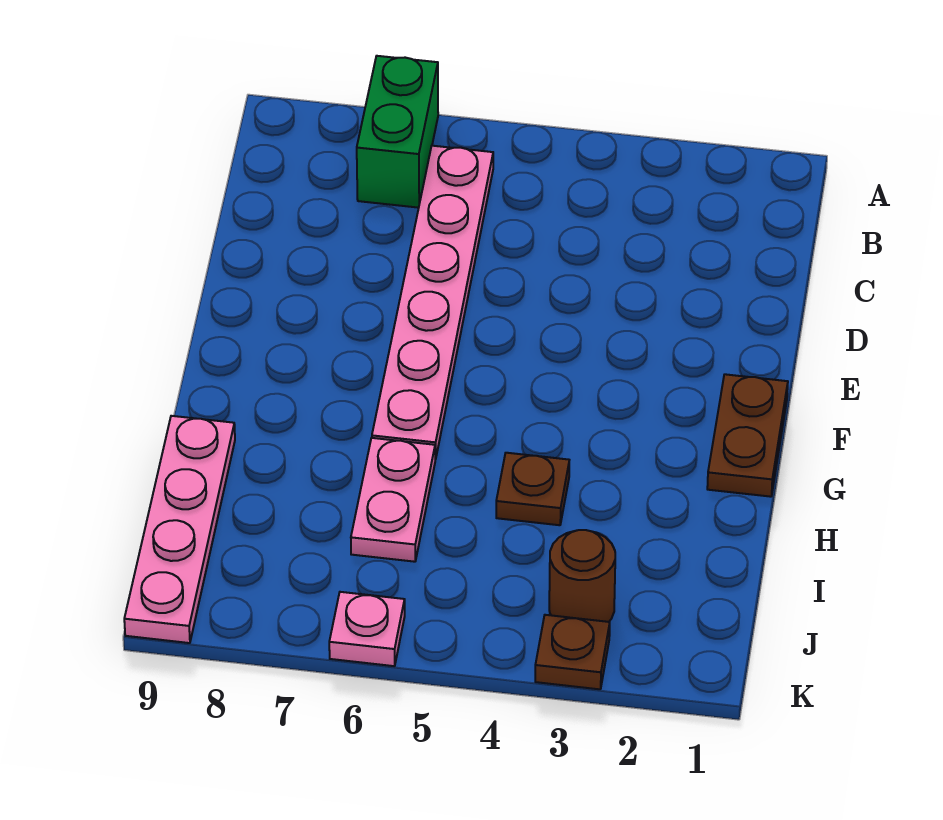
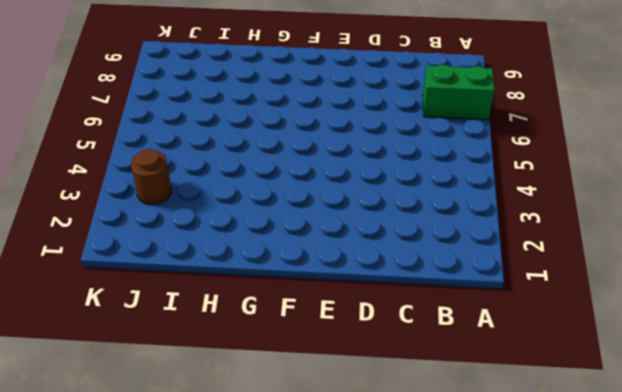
none -> pink 1x6 plate [372,146,493,459]
none -> brown 1x2 plate [707,374,788,497]

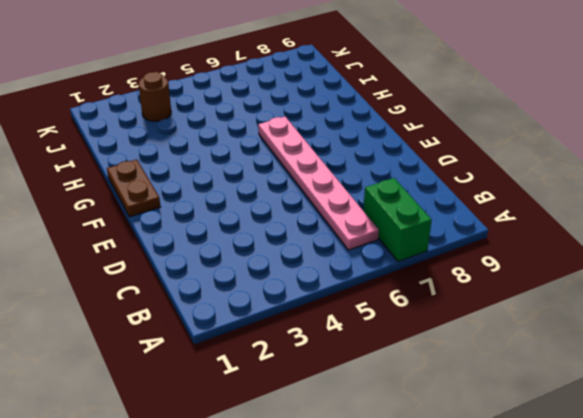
none -> brown 1x1 plate [496,453,569,525]
none -> pink 1x2 plate [351,438,435,562]

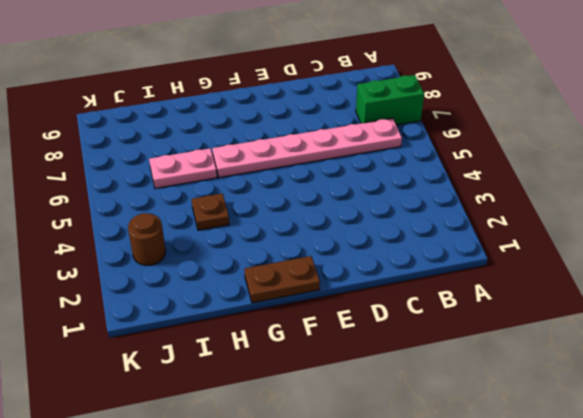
none -> pink 1x4 plate [124,416,235,643]
none -> brown 1x1 plate [535,615,610,689]

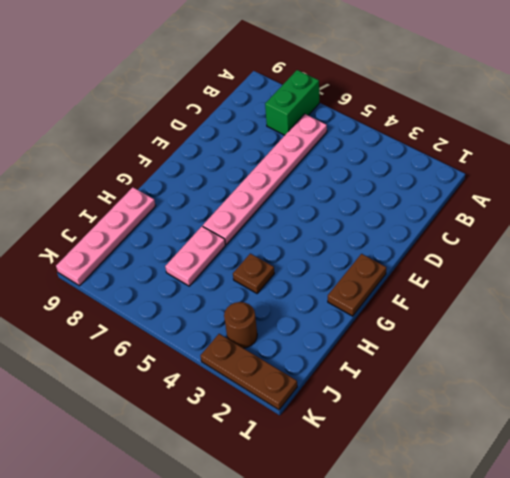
brown 1x3 plate [201,334,297,410] -> brown 1x1 plate [535,615,610,689]
none -> pink 1x1 plate [329,592,405,666]

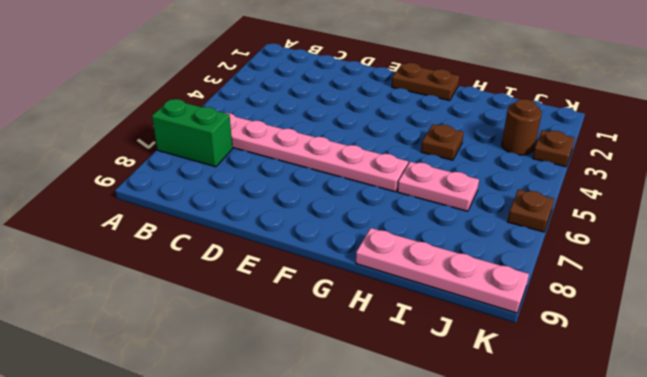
brown 1x1 plate [507,189,554,232] -> pink 1x1 plate [329,592,405,666]

